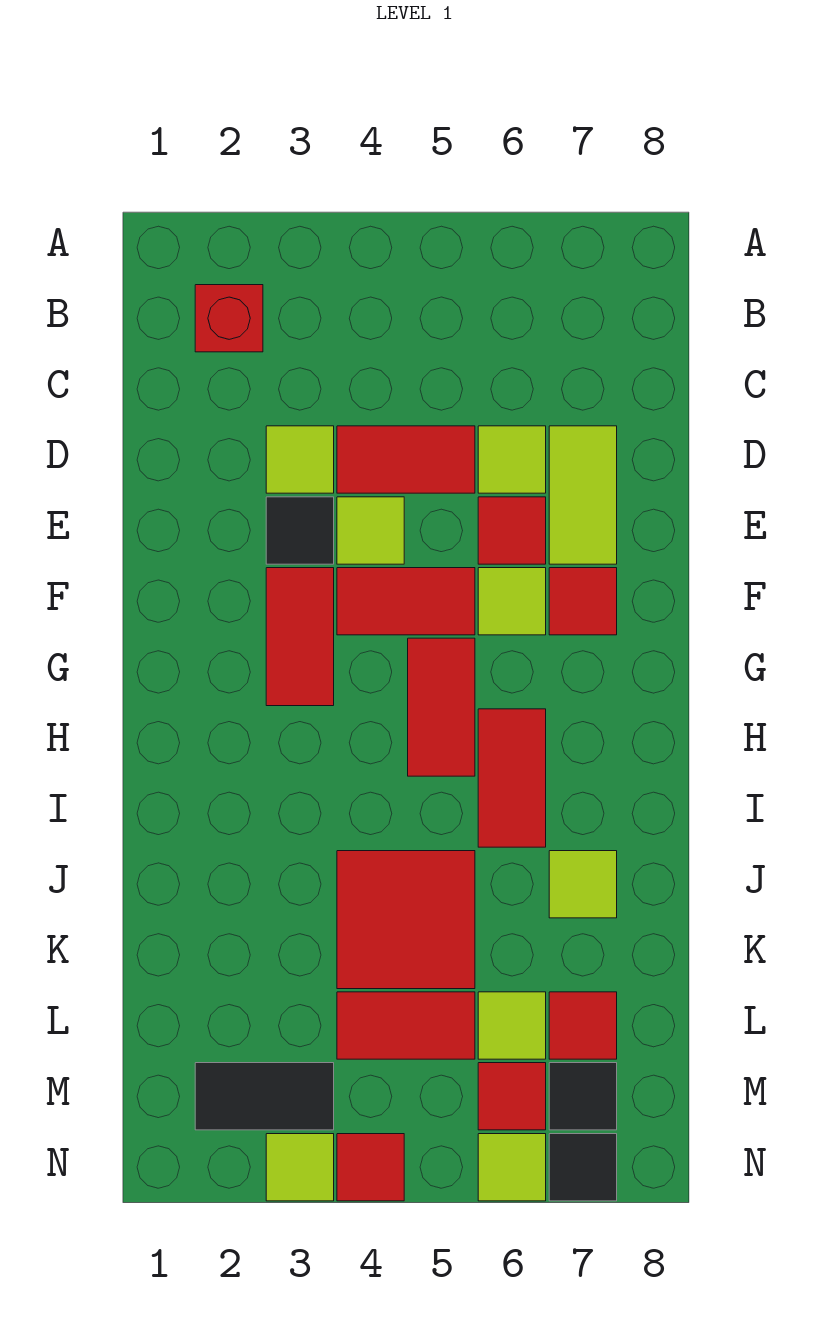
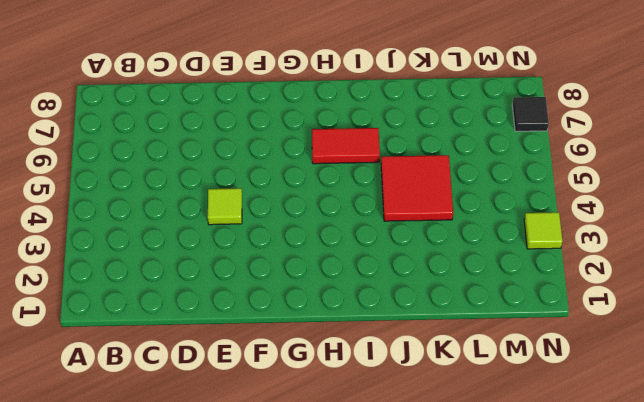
none -> red 1x1 brick [195,285,263,352]
none -> lime 1x1 tile [266,426,334,493]
none -> red 1x2 tile [337,426,475,493]

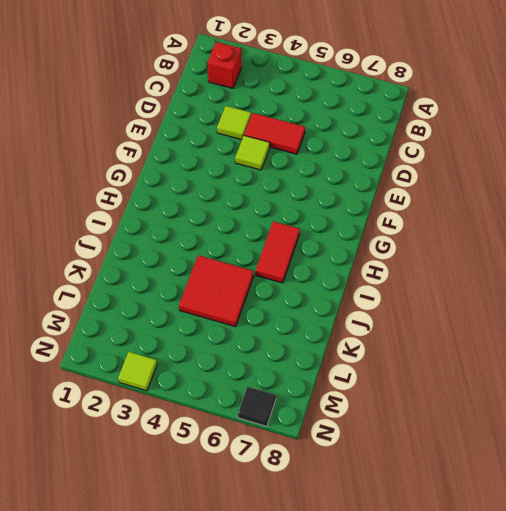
none -> lime 1x1 tile [478,426,546,493]
none -> lime 1x2 tile [549,426,617,564]
none -> black 1x1 tile [266,497,334,564]

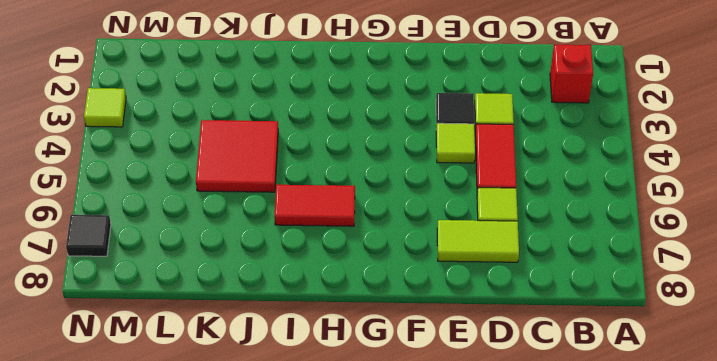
none -> red 1x1 tile [478,497,546,564]
none -> red 1x2 tile [266,568,334,706]
none -> red 1x2 tile [337,568,475,635]

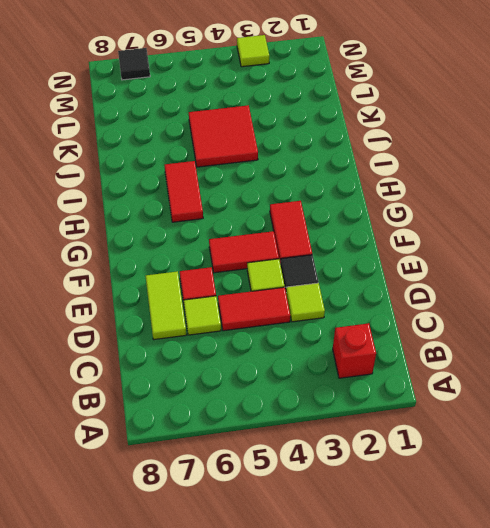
none -> lime 1x1 tile [478,568,546,635]
none -> red 1x1 tile [549,568,617,635]
none -> red 1x2 tile [408,638,475,776]

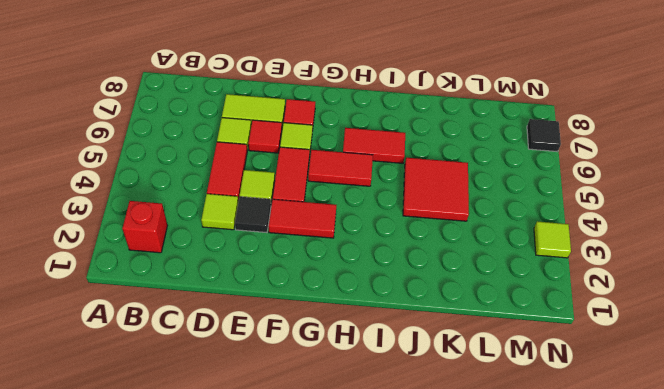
none -> lime 1x1 tile [549,851,617,918]
none -> red 1x2 tile [337,992,475,1059]
none -> lime 1x1 tile [478,992,546,1059]

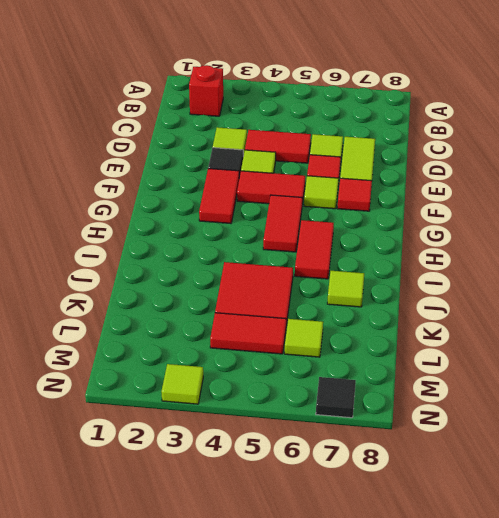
none -> red 1x1 tile [549,992,617,1059]
none -> black 1x2 tile [195,1063,334,1130]
none -> red 1x1 tile [478,1063,546,1130]

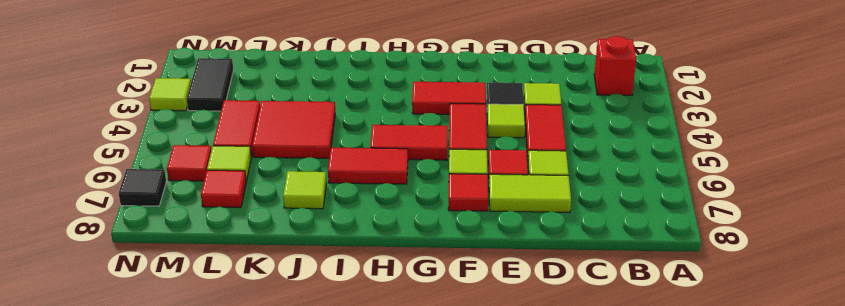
none -> black 1x1 tile [549,1063,617,1130]
none -> red 1x1 tile [337,1134,404,1201]
none -> lime 1x1 tile [478,1134,546,1201]

